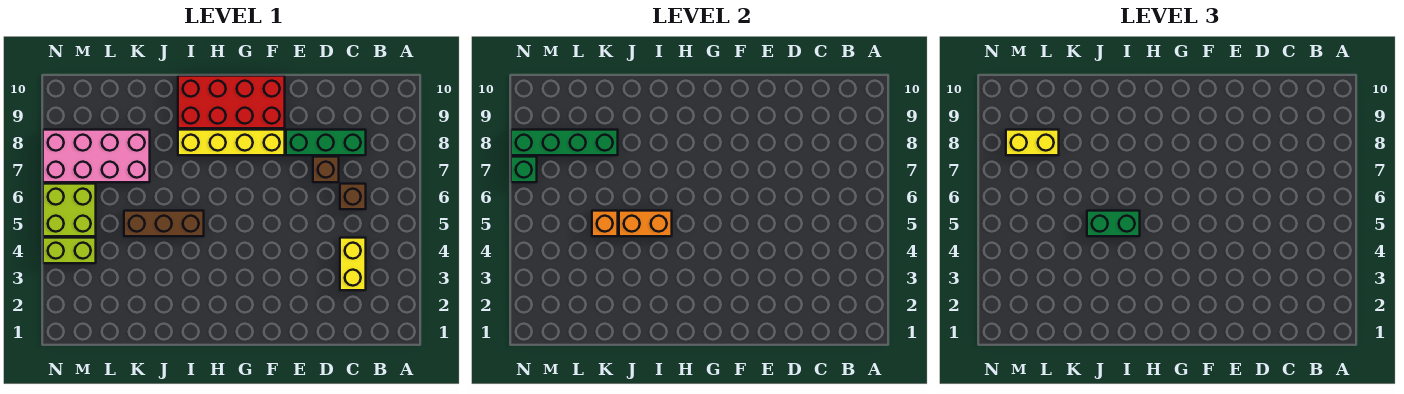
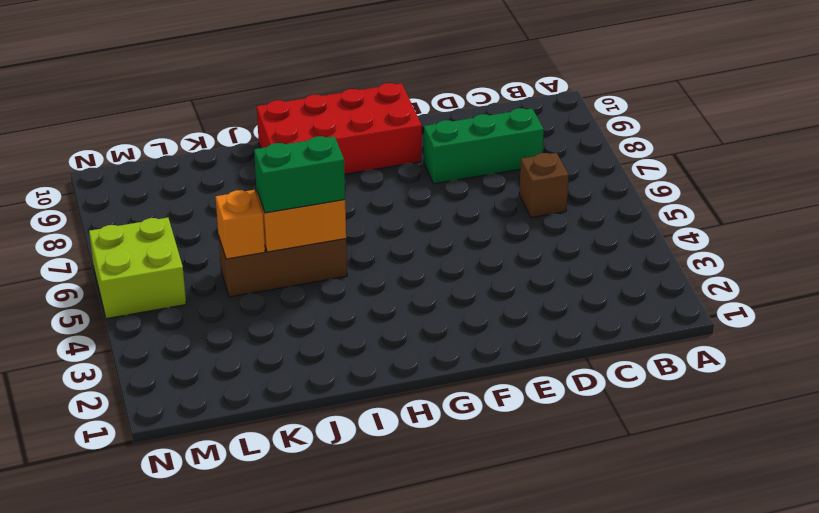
none -> yellow 1x2 brick [340,238,366,290]
none -> brown 1x1 brick [313,157,339,182]
none -> yellow 1x4 brick [178,130,285,155]

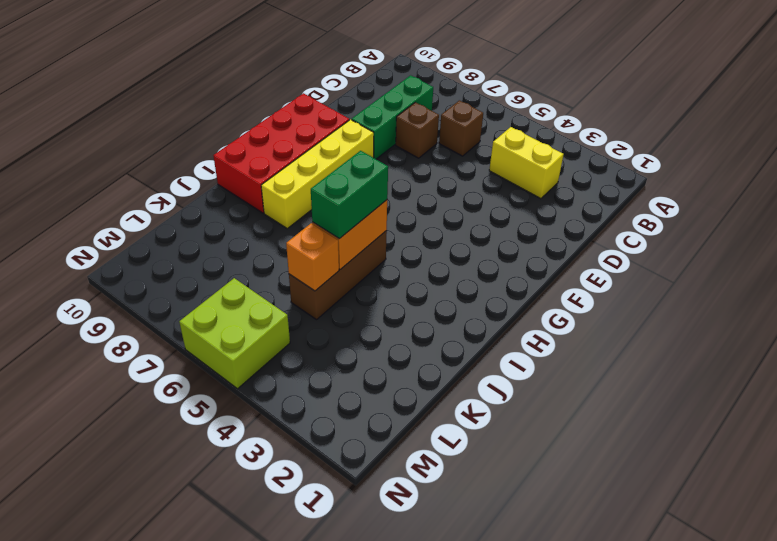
none -> pink 2x4 brick [43,130,150,182]
none -> lime 1x2 brick [43,238,96,263]
none -> green 1x4 brick [511,130,618,155]

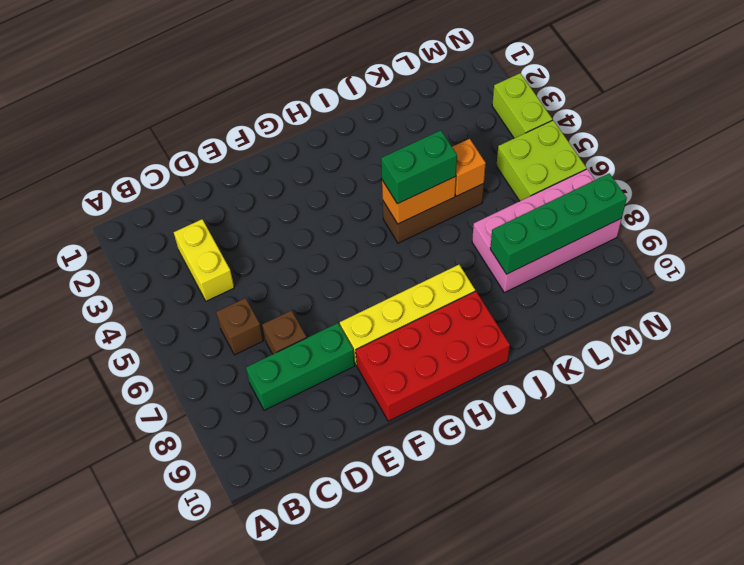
lime 1x2 brick [492,73,552,138] -> lime 1x2 brick turned to [43,238,96,263]
none -> green 1x1 brick [511,157,537,182]
none -> yellow 1x2 brick [1006,130,1059,155]

